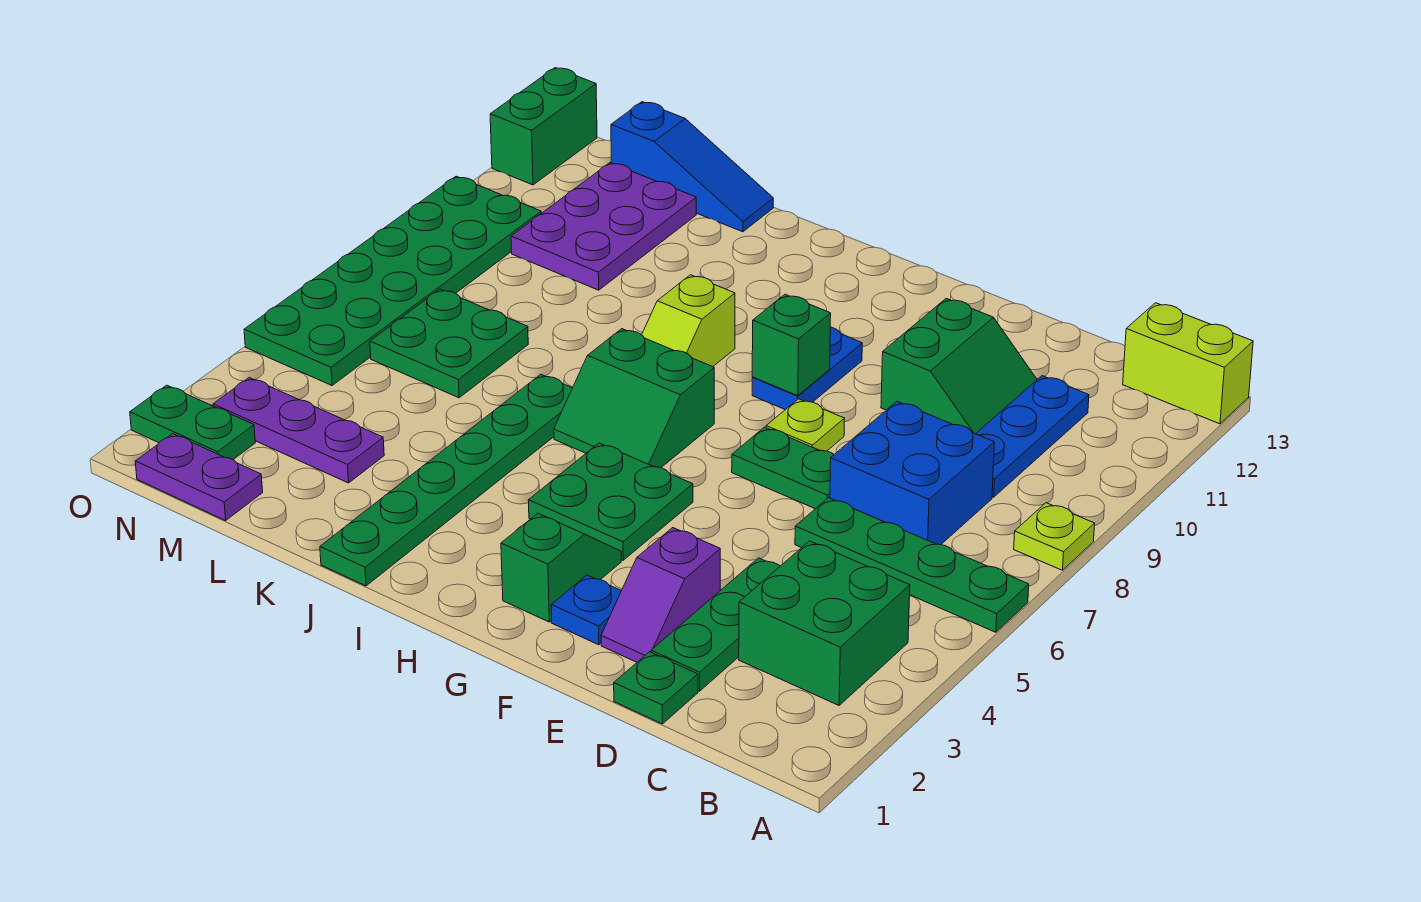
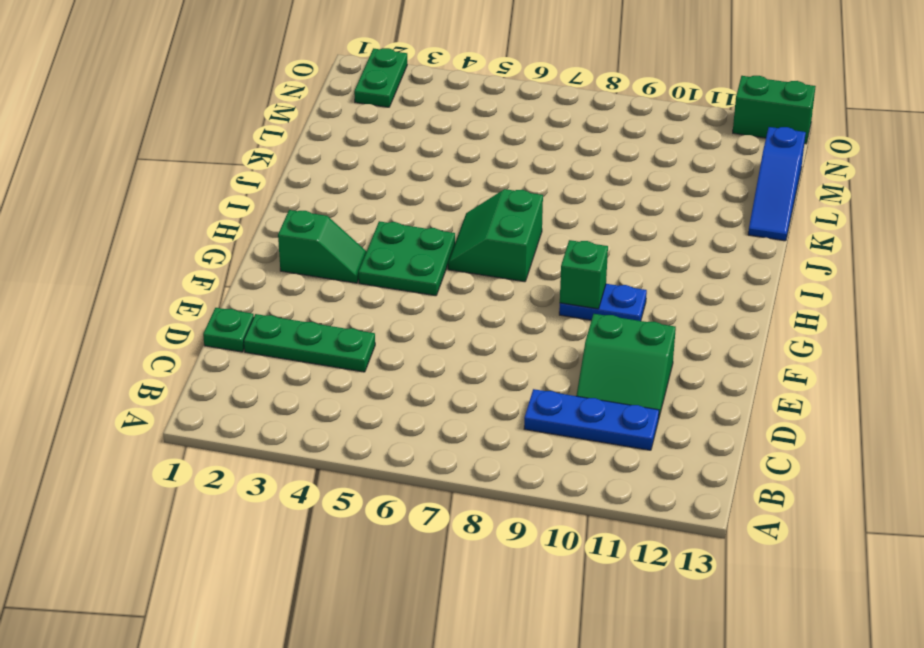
none -> green 1x4 plate [795,498,1029,632]
none -> lime 1x1 plate [1014,503,1095,570]
none -> lime 1x2 brick [1123,303,1253,424]

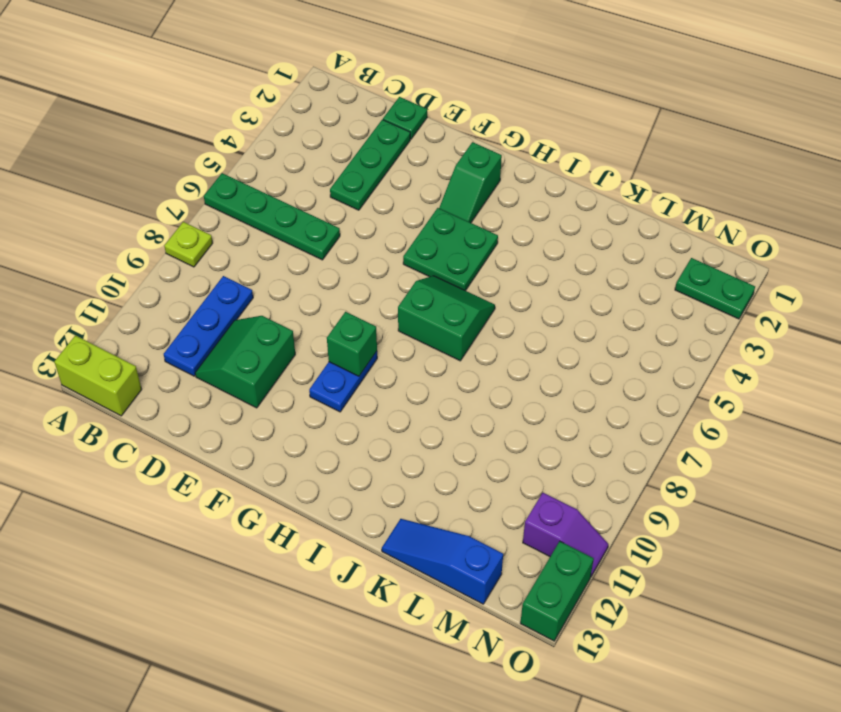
purple 1x2 slope [523,493,608,577] -> purple 1x2 slope turned to [601,528,720,662]
none -> green 2x2 brick [739,541,910,705]
none -> blue 2x2 brick [830,401,994,545]
none -> green 1x2 plate [732,427,834,509]

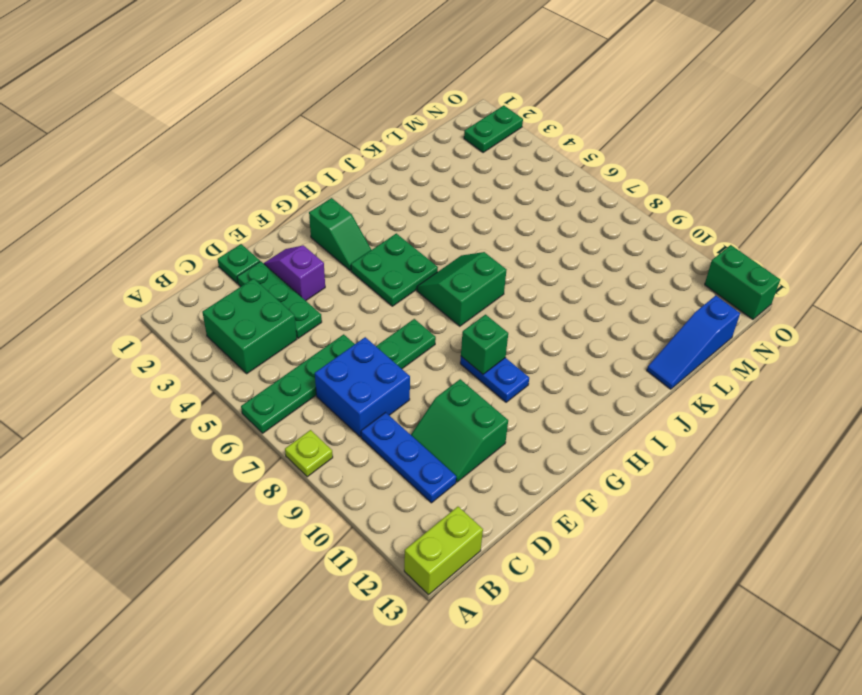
none -> blue 1x1 plate [551,575,621,645]
none -> lime 1x1 plate [766,399,845,451]
none -> lime 1x2 slope [642,275,735,367]

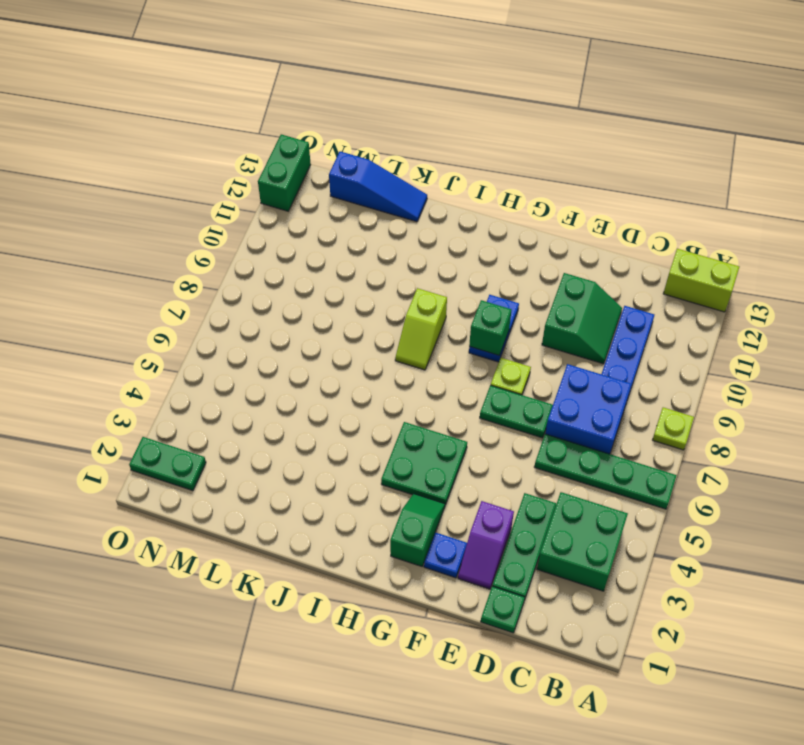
none -> green 2x2 slope [554,329,714,468]
none -> green 1x6 plate [320,374,572,586]
none -> purple 1x3 plate [213,378,384,483]

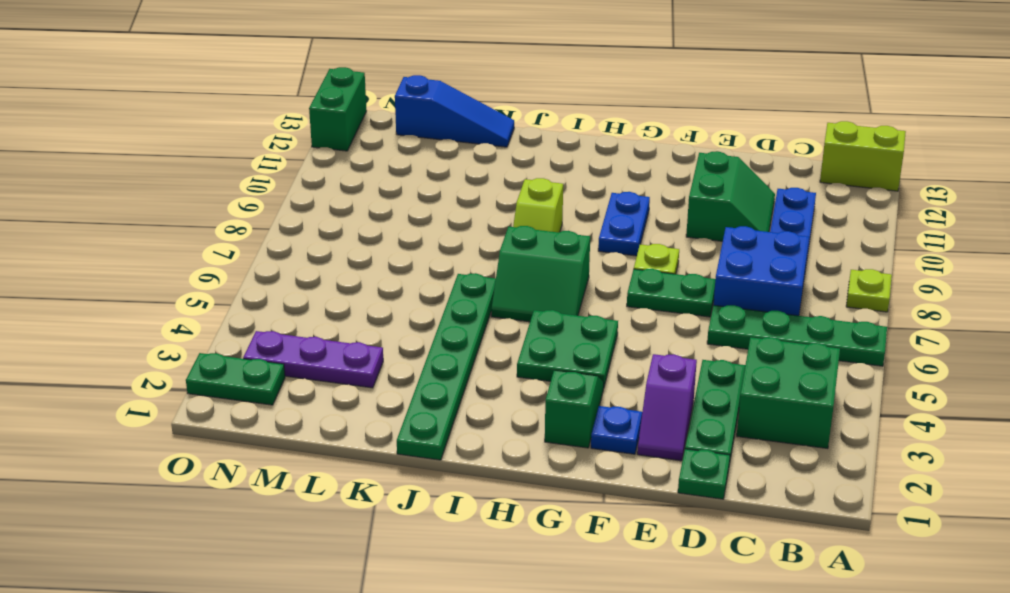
none -> green 2x2 plate [370,289,528,398]
none -> purple 2x3 plate [511,163,696,290]
none -> purple 1x2 plate [135,434,263,521]

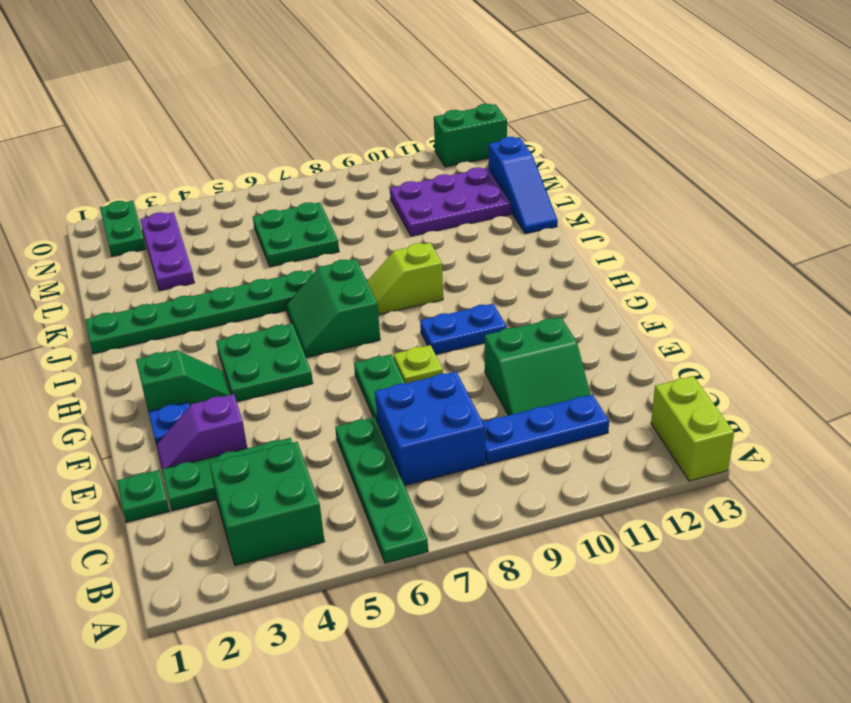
none -> lime 1x1 plate [1014,503,1095,570]
none -> purple 1x2 plate [135,434,263,521]
none -> green 2x6 plate [244,176,541,385]

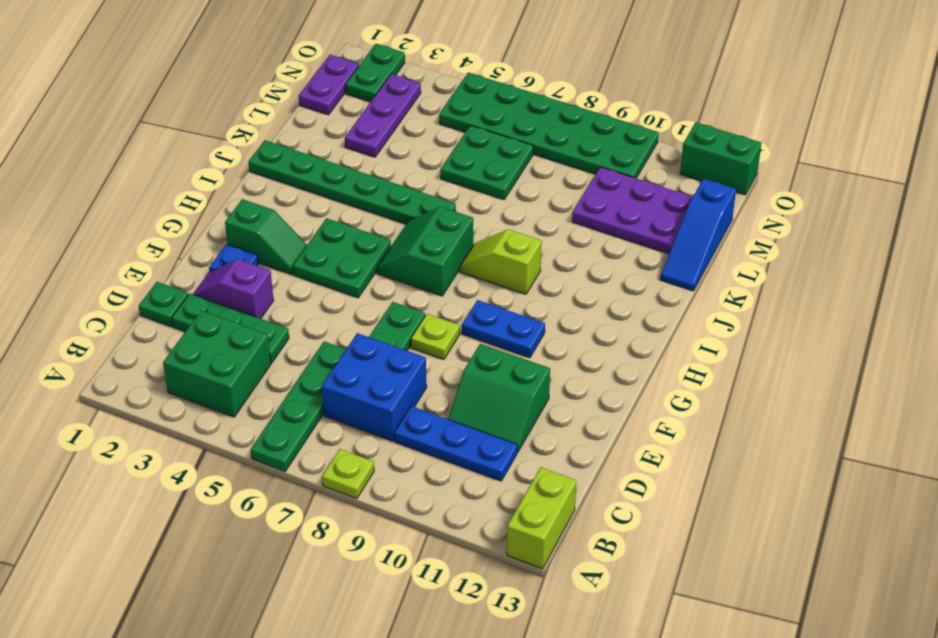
none -> green 1x1 brick [752,294,831,396]

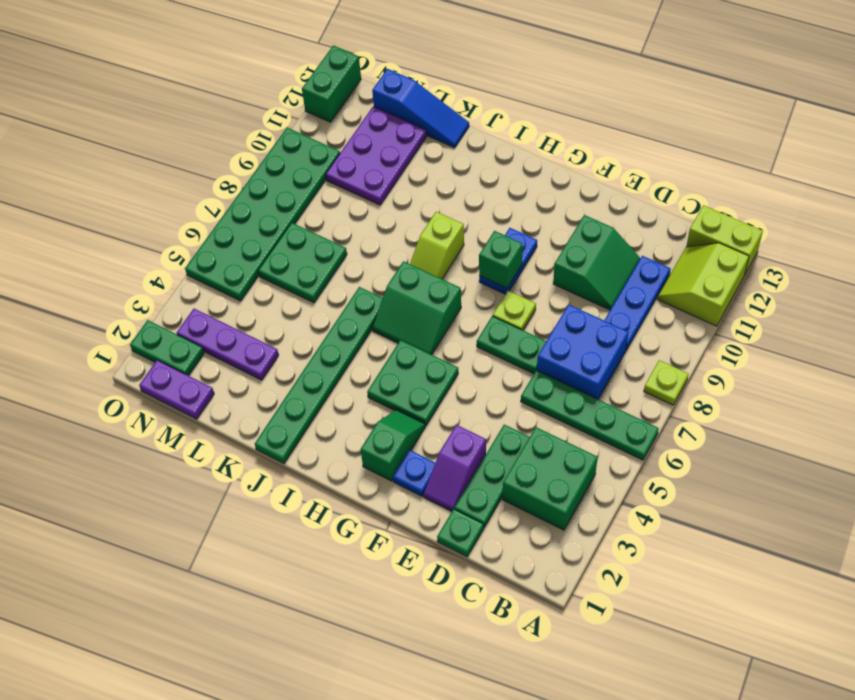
lime 2x2 slope [658,243,749,326] -> none

